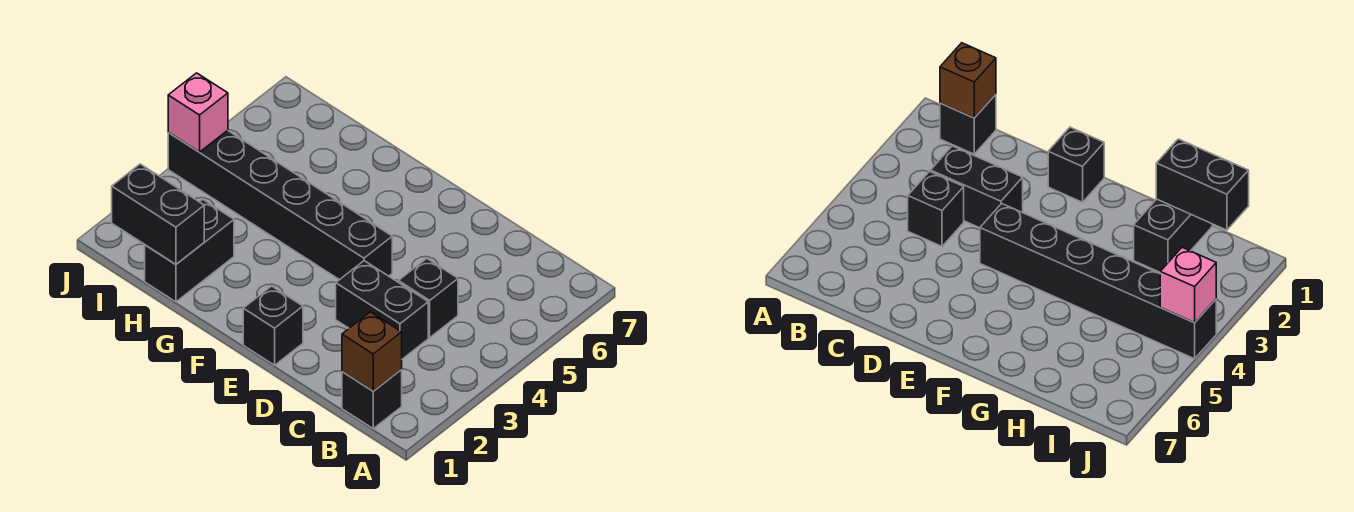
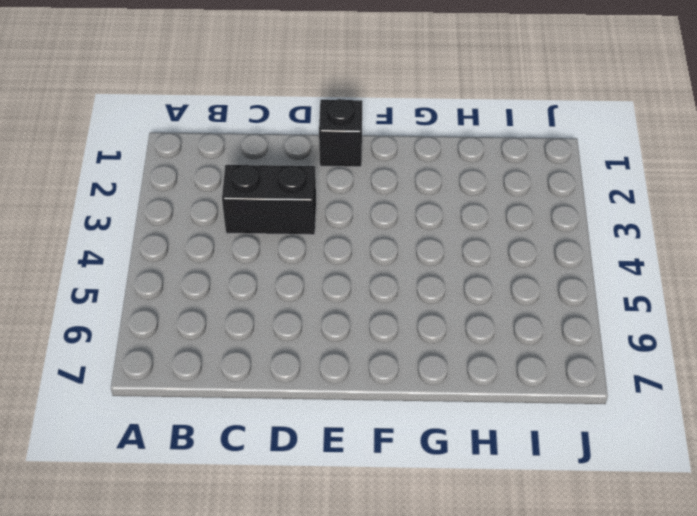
none -> black 1x1 brick [342,370,402,428]
none -> black 1x1 brick [398,259,458,337]

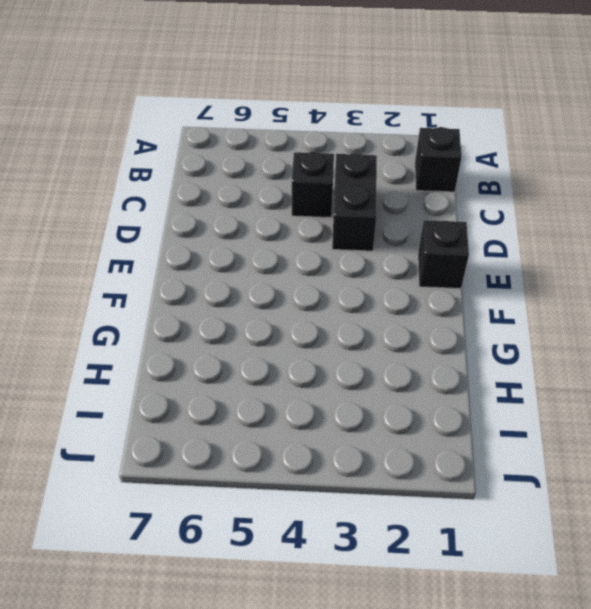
none -> black 1x6 brick [168,130,392,280]
none -> black 1x2 brick [145,200,234,302]

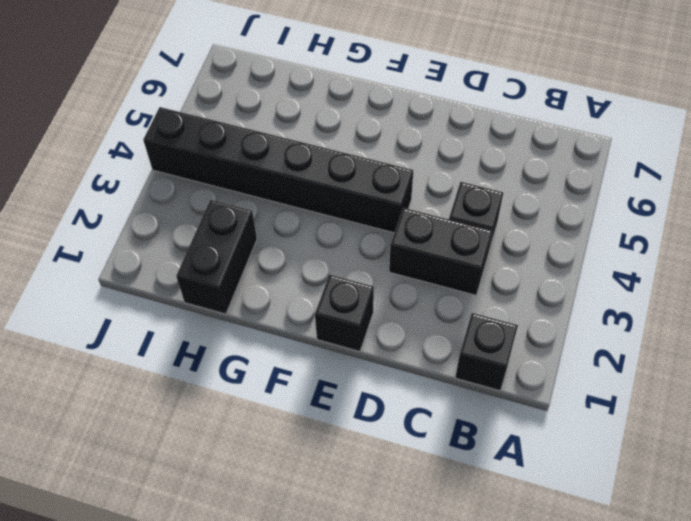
none -> brown 1x1 brick [342,312,402,391]
none -> black 1x2 brick [112,164,204,264]

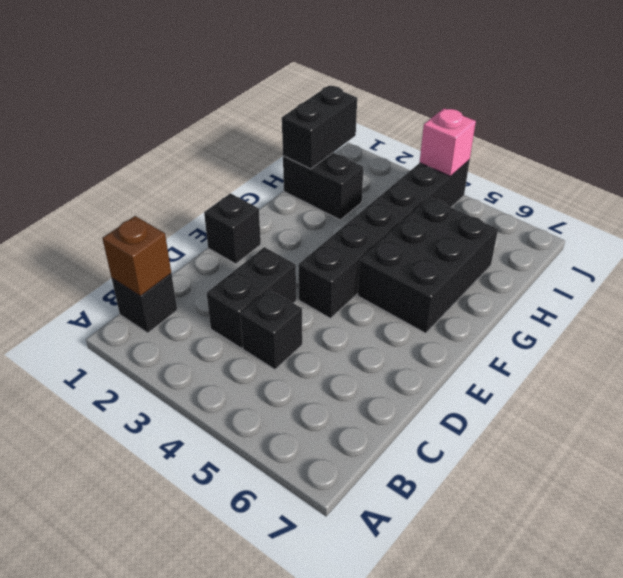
black 2x3 brick [358,197,498,333] -> none

